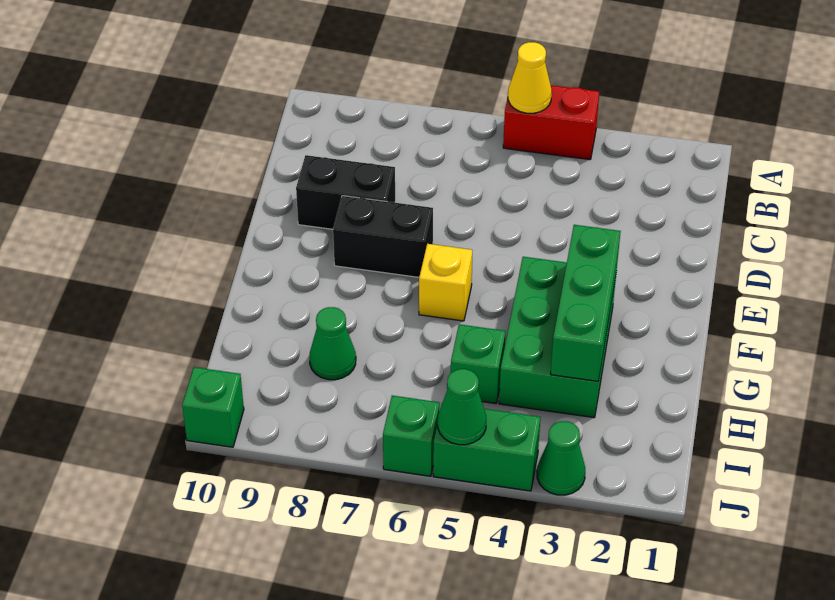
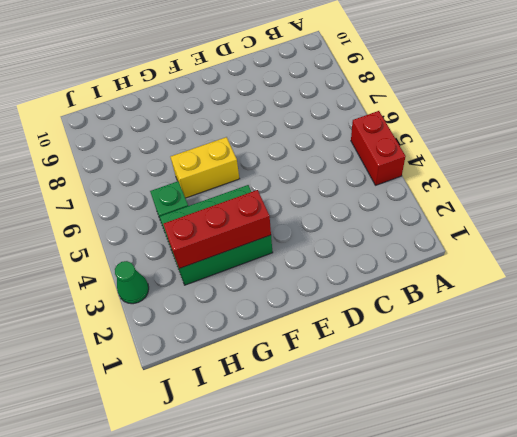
red 1x3 brick [163,190,271,269] -> green 1x3 brick [551,225,621,381]
yellow 1x2 brick [171,137,239,198] -> yellow 1x1 brick [419,244,472,321]
none -> black 1x2 brick [296,155,395,229]
none -> black 1x2 brick [333,196,433,277]
none -> green 1x1 cone [310,307,356,380]

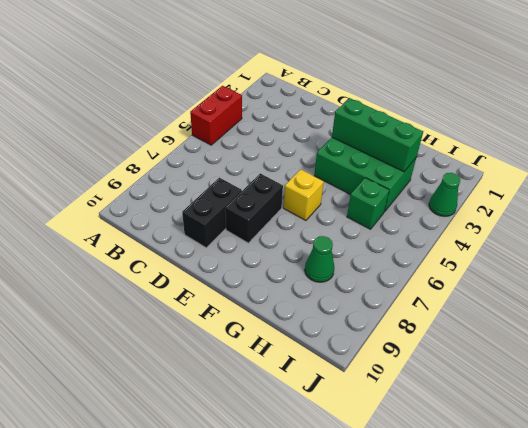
none -> green 1x2 brick [433,409,540,491]
none -> green 1x1 brick [383,396,440,476]
none -> green 1x1 brick [182,367,244,447]

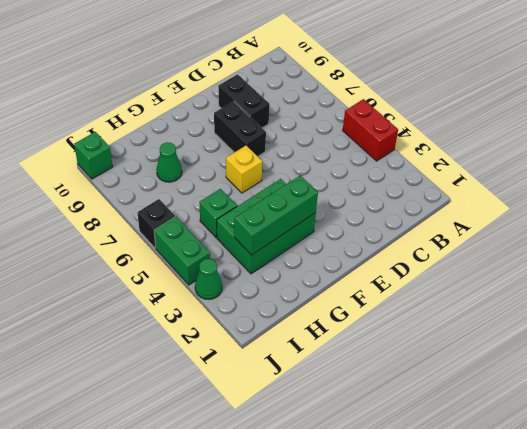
black 1x1 brick [137,199,175,248] -> green 1x1 brick [383,396,440,476]
none -> yellow 1x1 cone [508,42,552,113]
none -> green 1x1 cone [438,369,486,445]

